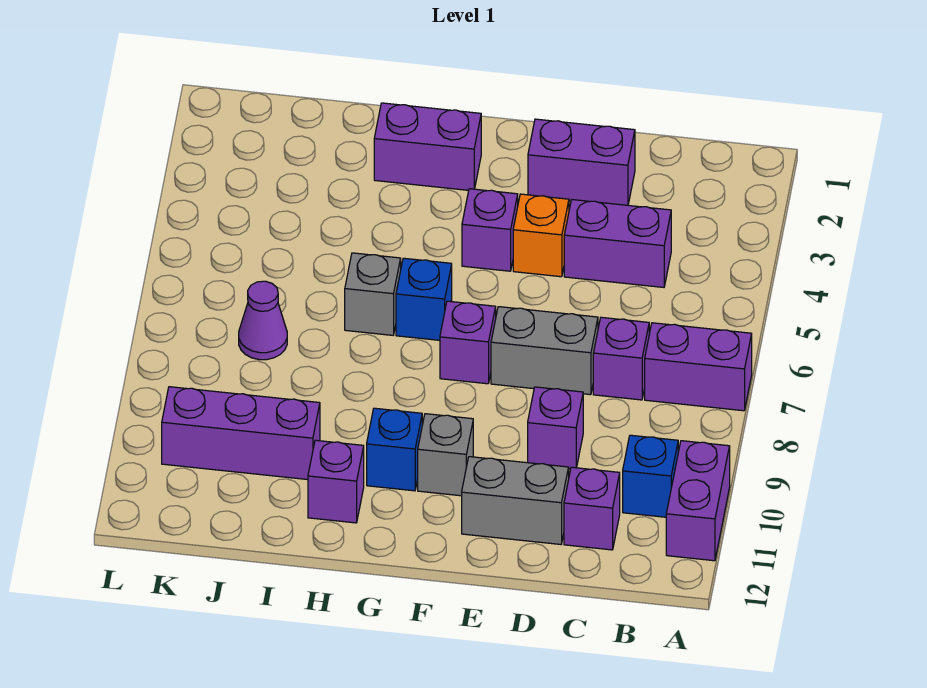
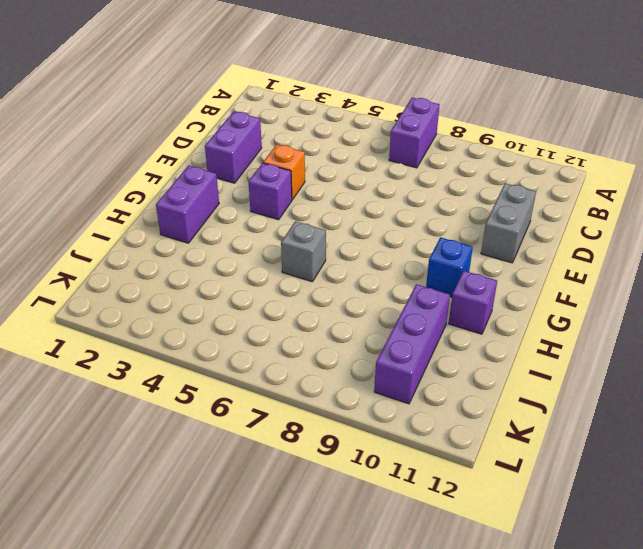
none -> purple 1x2 brick [666,441,730,561]
none -> blue 1x1 brick [623,435,678,517]
none -> purple 1x2 brick [564,200,671,287]

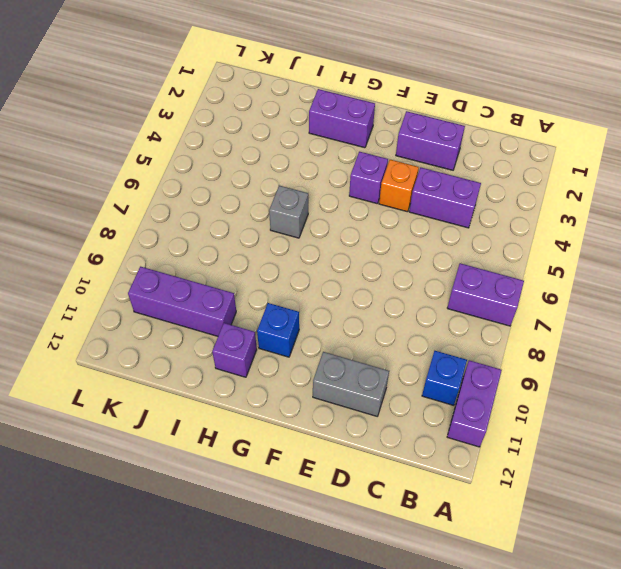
none -> purple 1x1 brick [593,317,649,400]
none -> purple 1x1 brick [564,467,620,550]
none -> grey 1x2 brick [491,307,598,395]

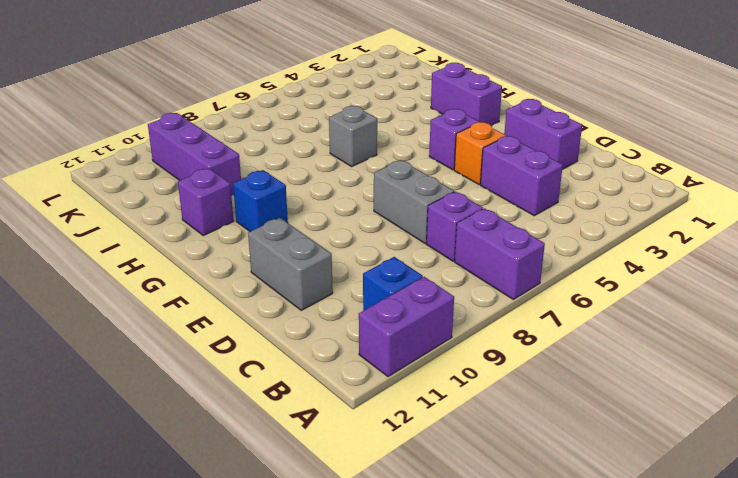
none -> purple 1x1 brick [564,467,620,550]
none -> purple 1x1 brick [528,387,583,469]
none -> purple 1x1 brick [440,301,496,384]

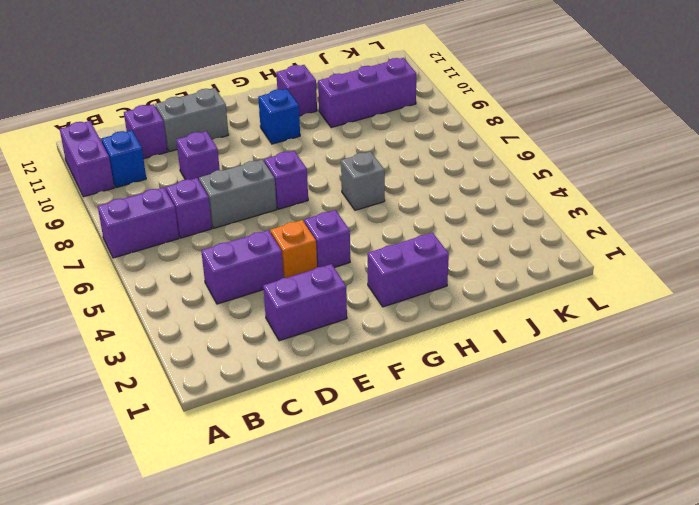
none -> grey 1x1 brick [418,414,473,496]
none -> blue 1x1 brick [396,258,452,340]
none -> purple 1x1 cone [239,281,287,360]

